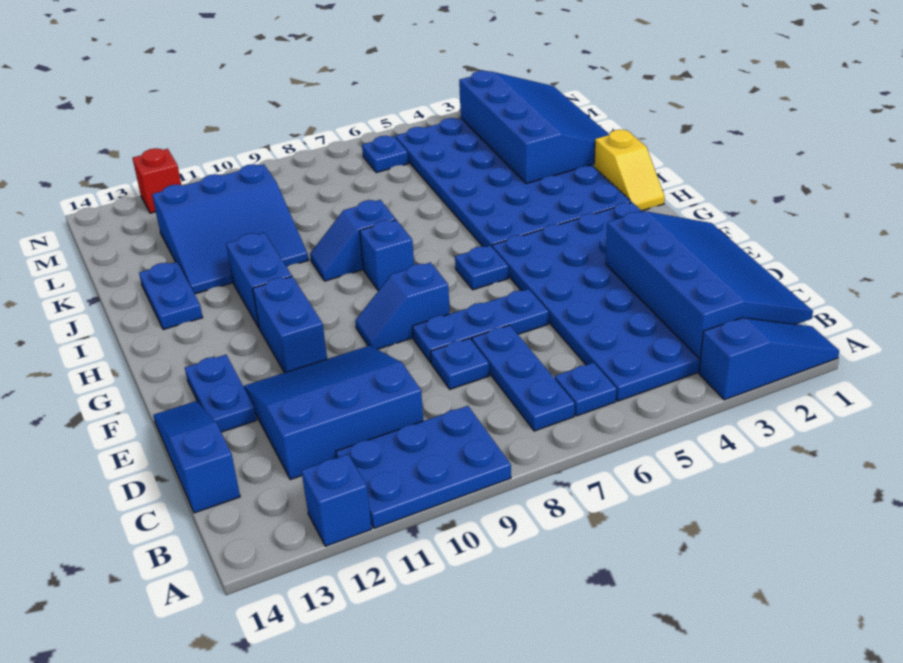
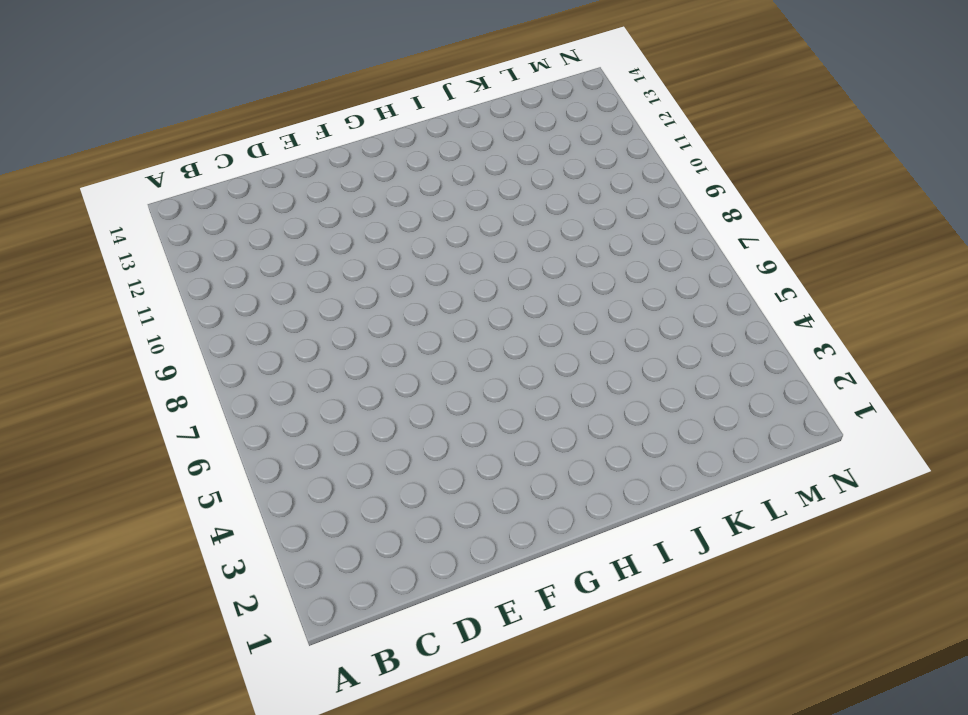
none -> blue 1x3 slope [699,318,839,400]
none -> blue 2x3 plate [336,406,511,528]
none -> blue 1x1 brick [301,454,372,546]

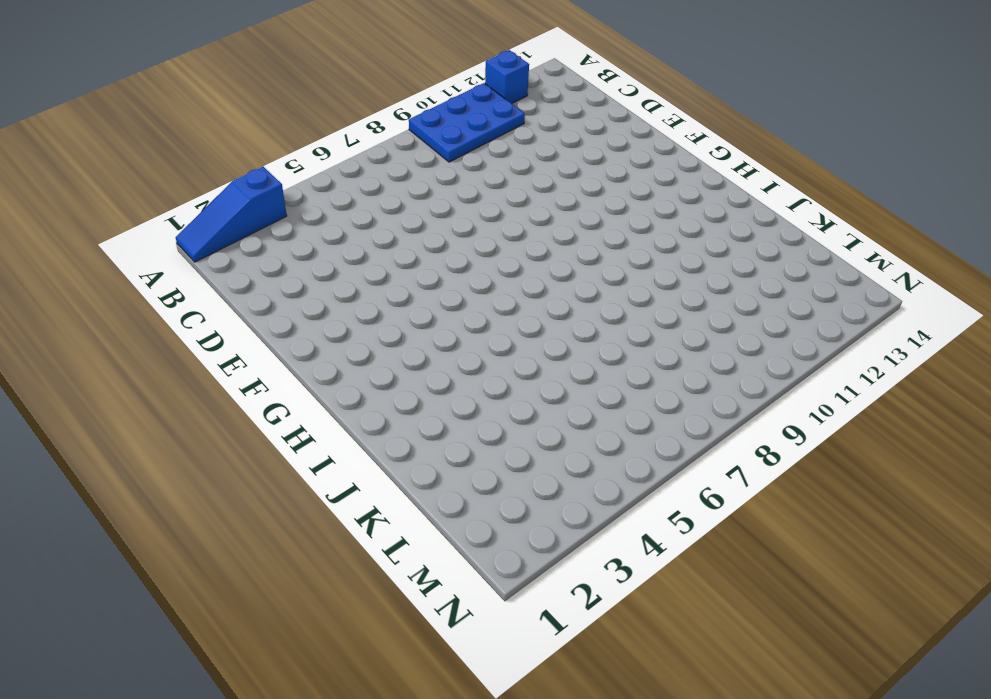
none -> blue 4x6 plate [492,202,701,401]
none -> blue 1x1 plate [555,363,616,416]
none -> blue 1x3 plate [472,325,575,431]

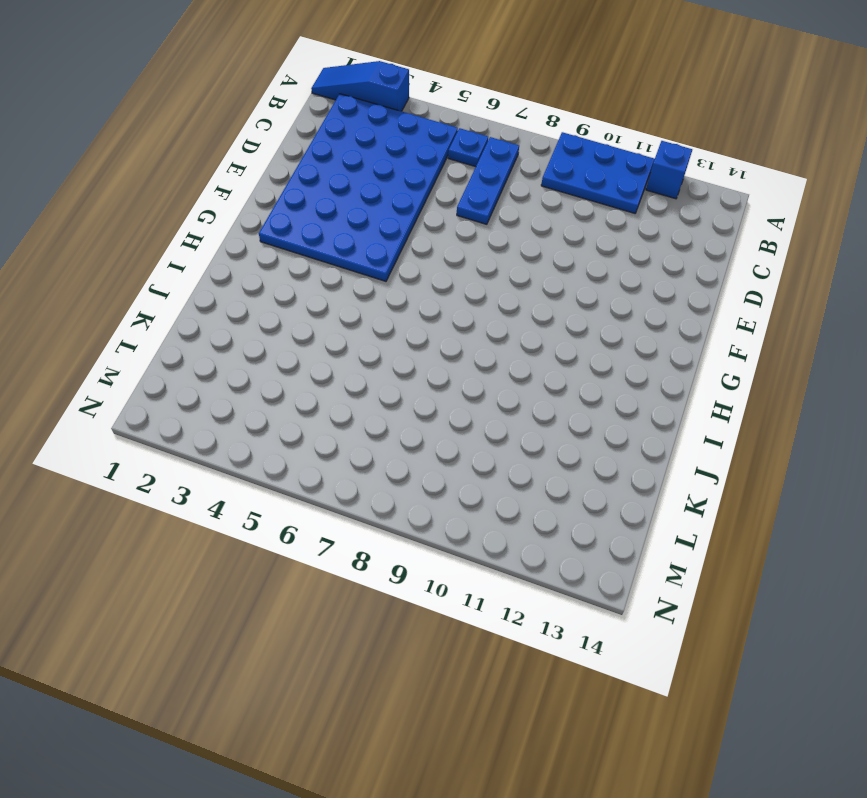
none -> blue 3x3 slope [244,346,423,480]
none -> blue 1x3 slope [153,401,240,513]
none -> blue 1x1 plate [431,338,489,389]

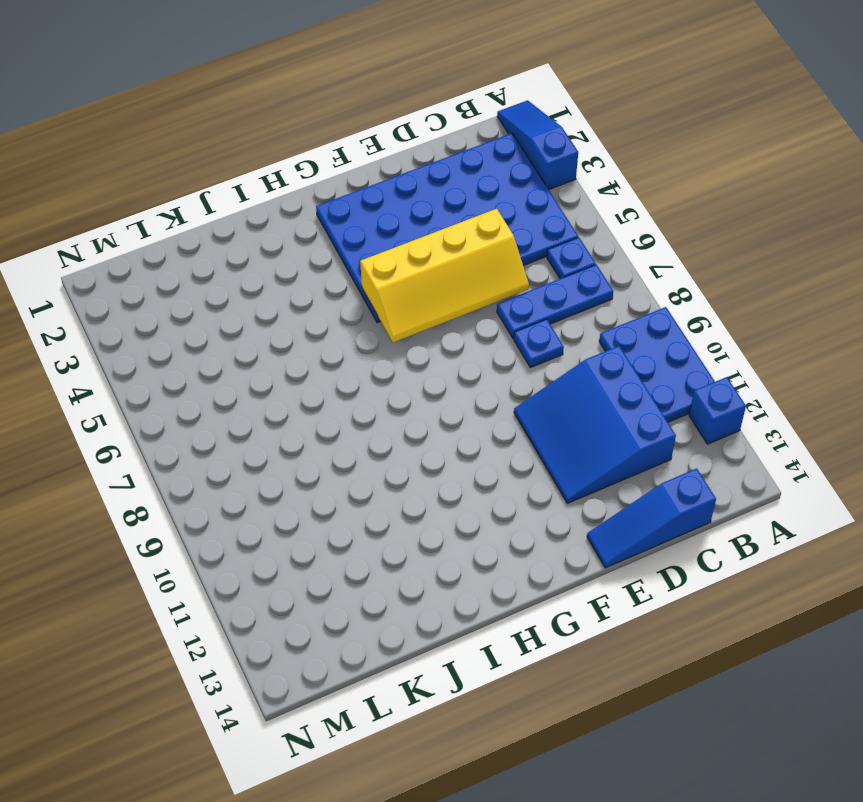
yellow 2x4 slope [360,209,529,342] -> none
none -> blue 1x3 plate [412,289,548,363]
none -> blue 1x2 plate [185,355,256,432]
none -> blue 1x2 slope [355,262,450,349]

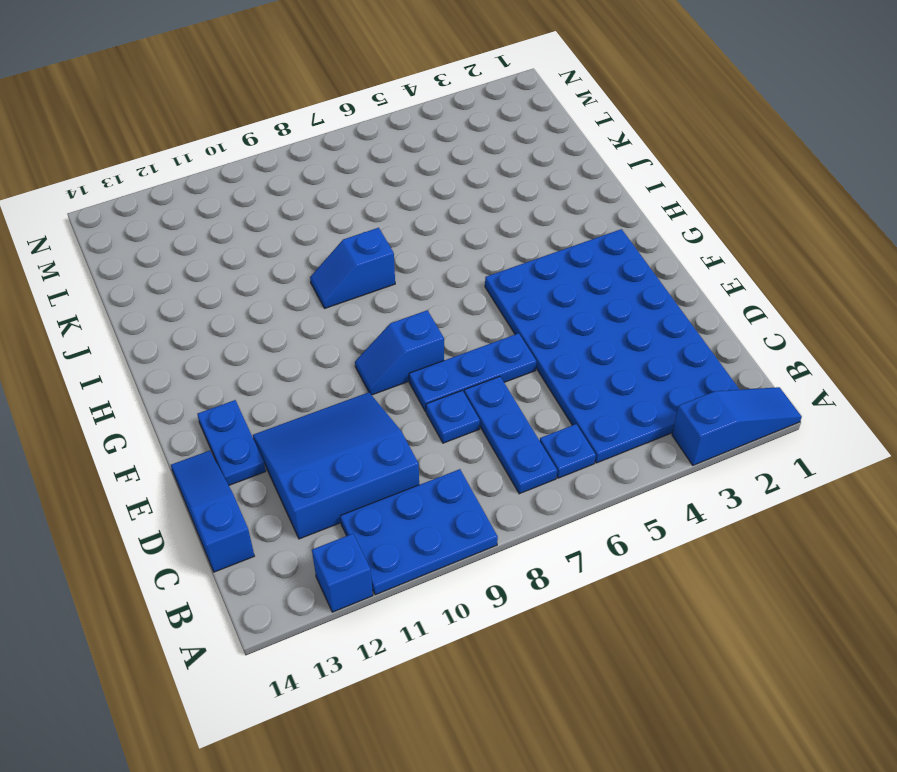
none -> blue 1x2 brick [253,277,327,373]
none -> blue 1x1 plate [455,246,508,290]
none -> yellow 1x2 slope [594,130,665,211]

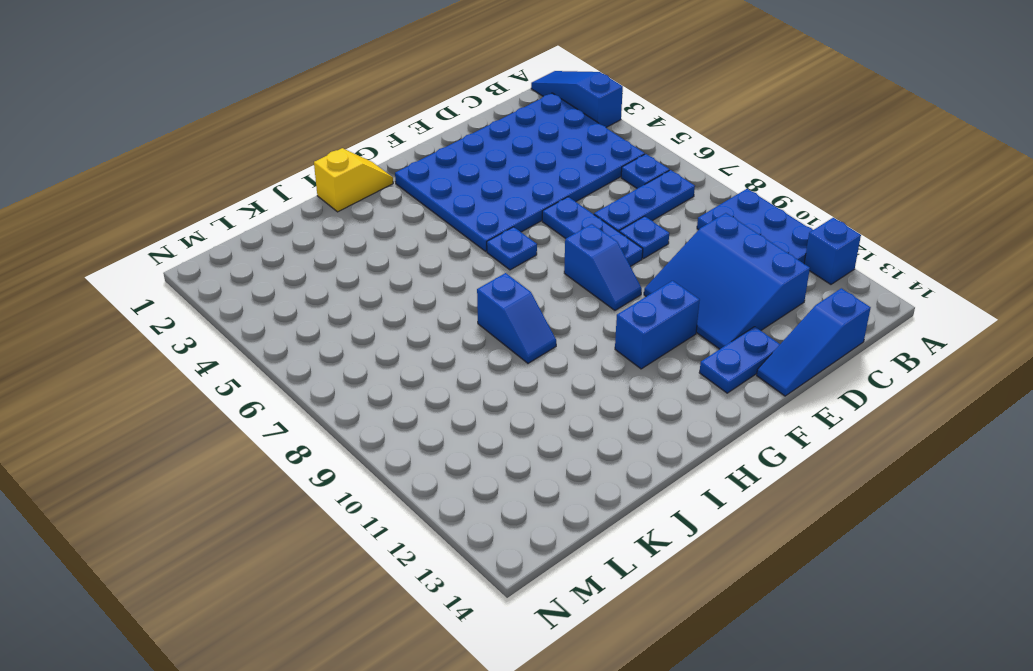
none -> blue 4x6 plate [395,118,631,247]
none -> blue 1x1 brick [360,220,414,291]
none -> blue 1x2 brick [226,233,292,327]

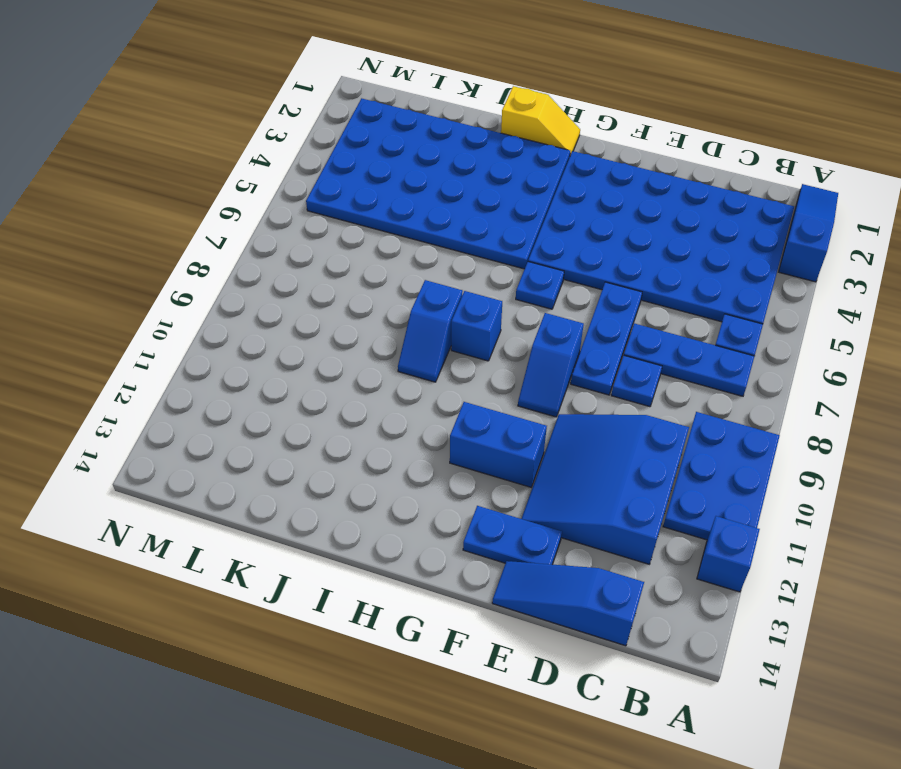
none -> blue 1x2 brick [226,233,292,327]
none -> blue 1x2 plate [139,262,203,330]
none -> blue 3x3 slope [152,164,308,294]

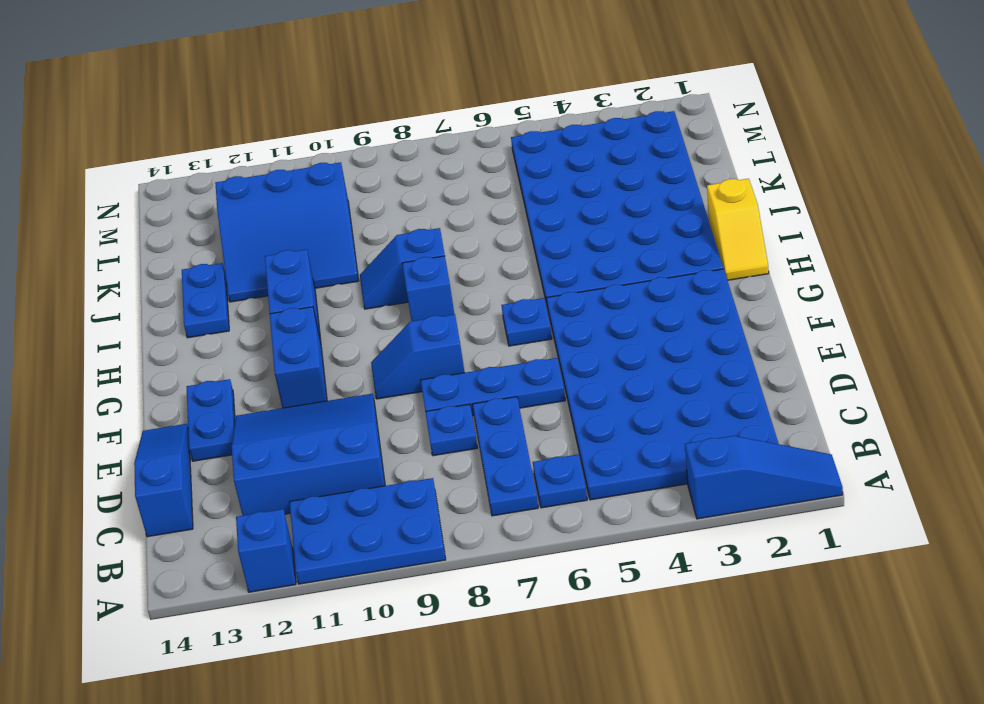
none -> blue 1x1 plate [362,136,408,173]
none -> red 1x1 brick [133,148,181,213]
none -> blue 3x4 slope [606,211,813,358]

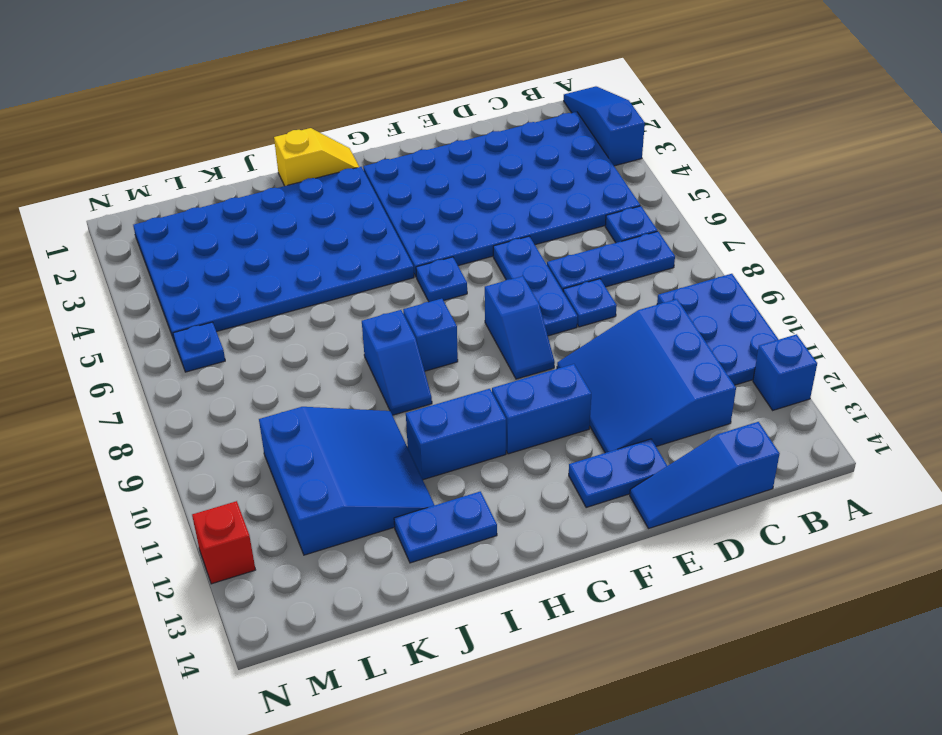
none -> blue 3x4 slope [606,211,813,358]
none -> blue 3x4 slope [459,71,609,184]

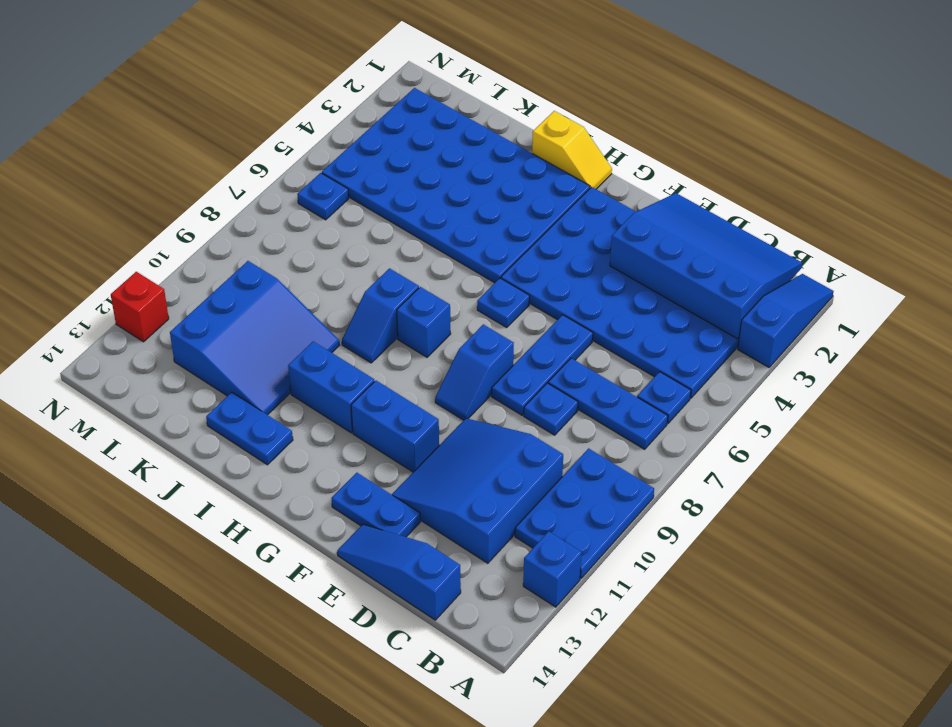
none -> blue 3x4 slope [459,71,609,184]

